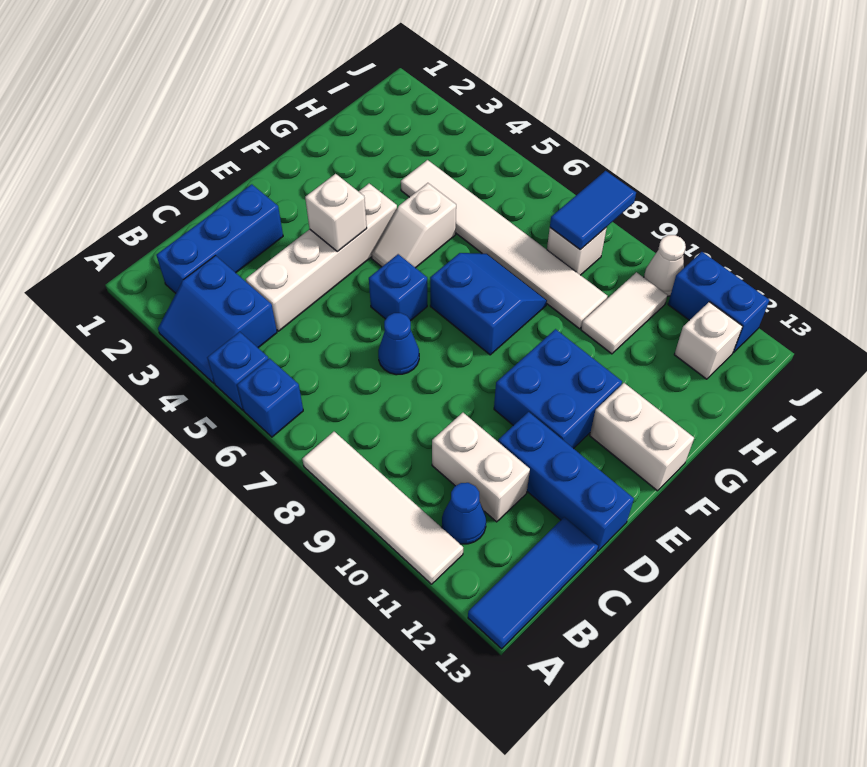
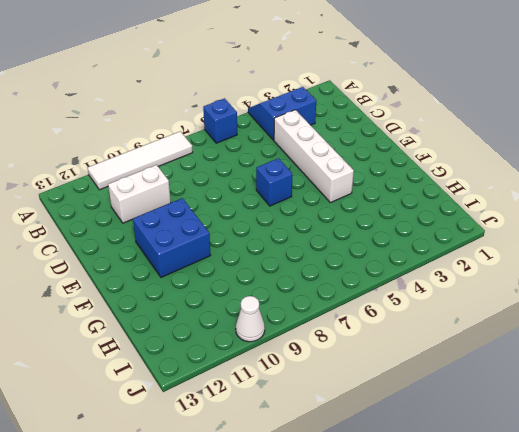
none -> blue 1x1 brick [207,332,268,410]
none -> blue 1x3 tile [468,517,598,649]
none -> blue 1x3 brick [156,184,283,293]

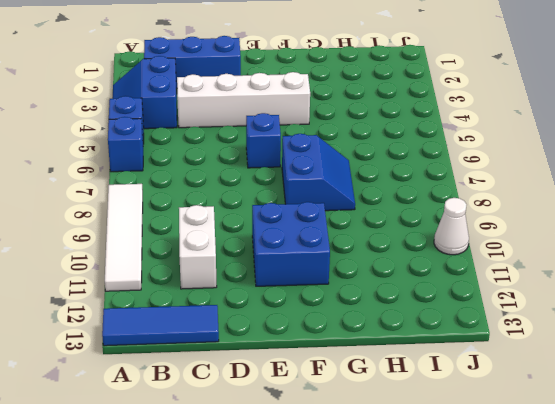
none -> blue 1x1 cone [442,483,486,544]
none -> blue 1x1 cone [378,313,419,375]
none -> blue 1x3 brick [498,412,634,552]

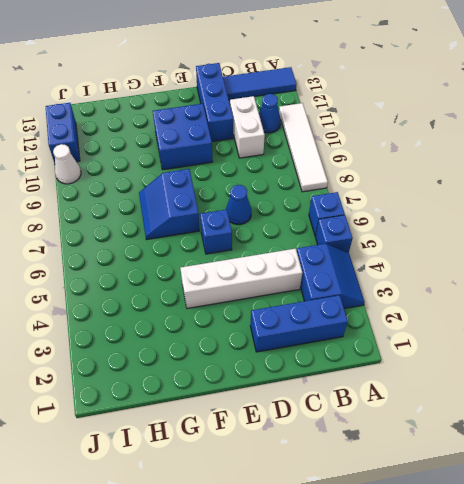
none -> white 1x2 slope [371,183,456,268]
none -> white 1x2 brick [590,383,694,491]
none -> white 1x6 tile [401,160,607,329]

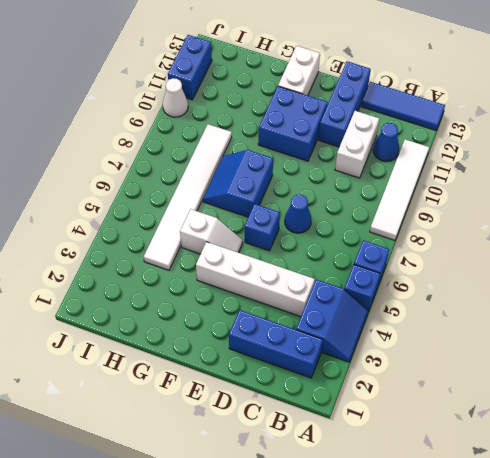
none -> white 1x2 tile [581,272,667,354]
none -> white 1x1 brick [547,227,607,275]
none -> white 1x1 brick [674,302,743,379]

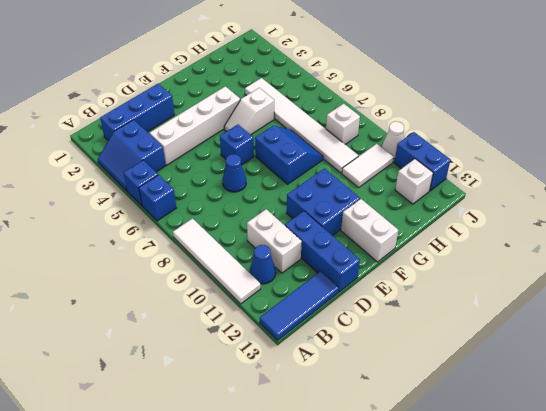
none -> white 1x1 brick [305,174,367,252]
none -> blue 1x2 tile [550,171,636,250]

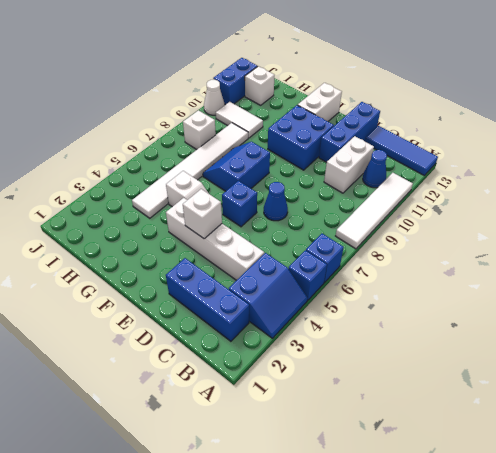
none -> blue 1x2 tile [550,171,636,250]

